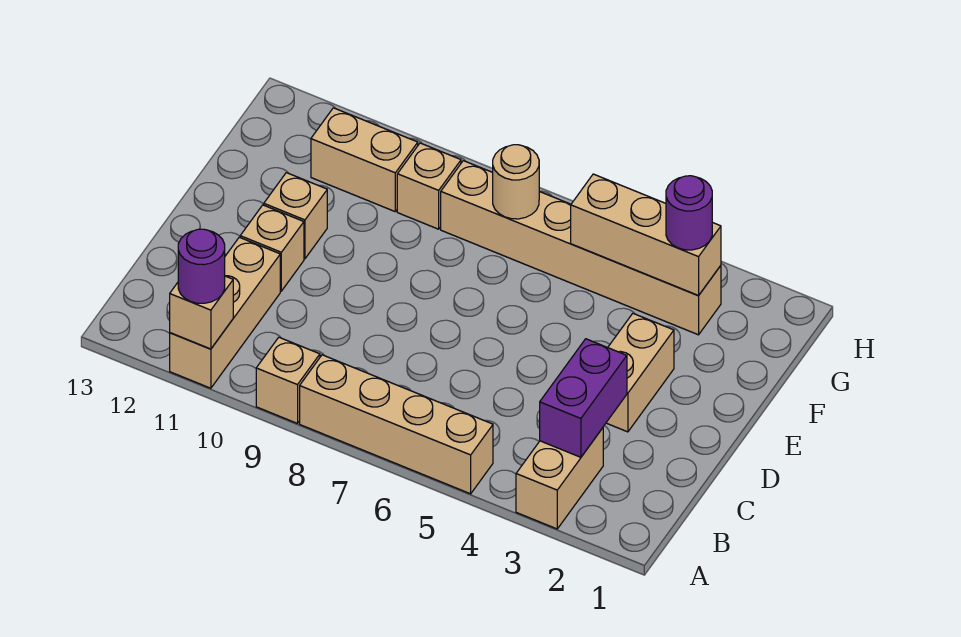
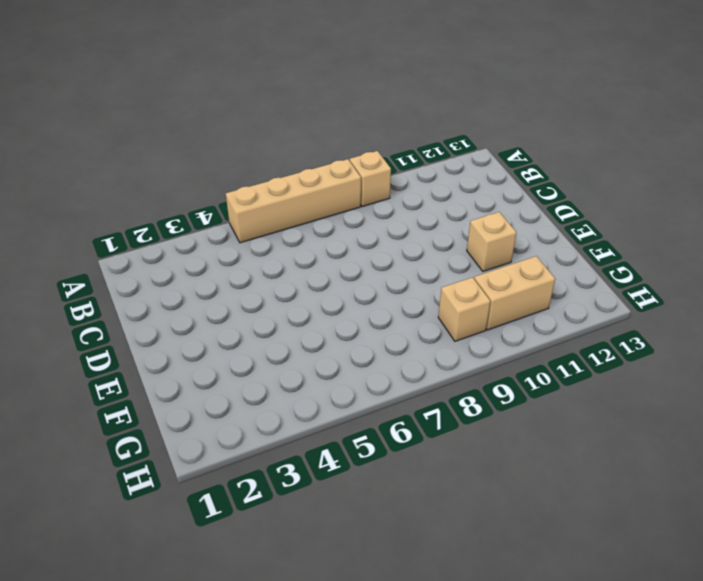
none -> tan 1x2 brick [516,428,603,529]
none -> tan 1x3 brick [170,237,280,388]
none -> tan 1x2 brick [606,314,674,432]

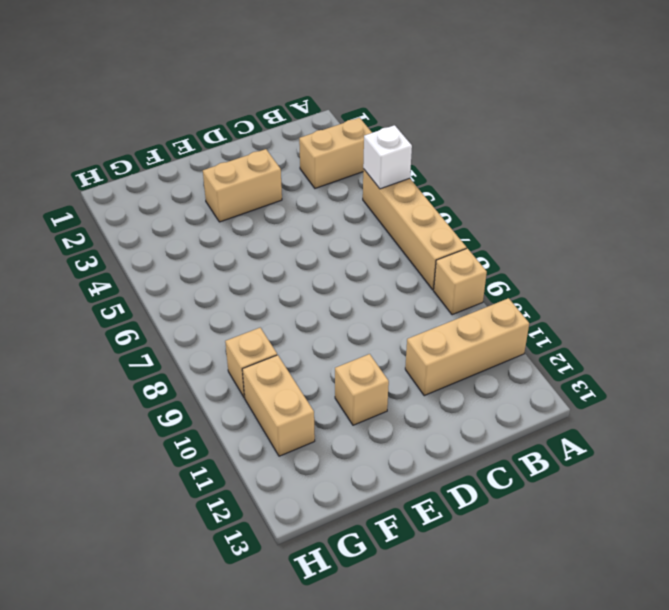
white 1x1 brick [363,125,412,189] -> none
none -> tan 1x1 brick [240,205,304,291]
none -> tan 1x6 brick [441,161,721,335]
none -> tan 1x1 brick [170,276,233,349]

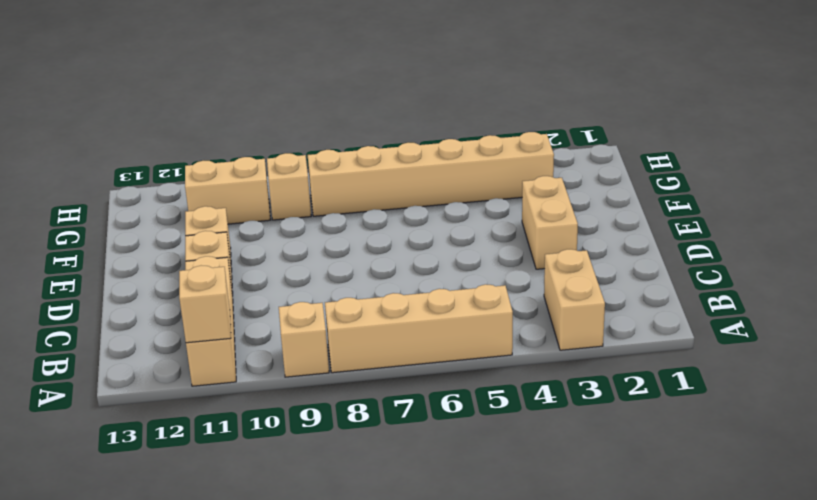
none -> purple 1x2 brick [540,339,627,457]
none -> tan 1x3 brick [571,174,721,295]
none -> tan 1x1 round brick [493,145,539,219]

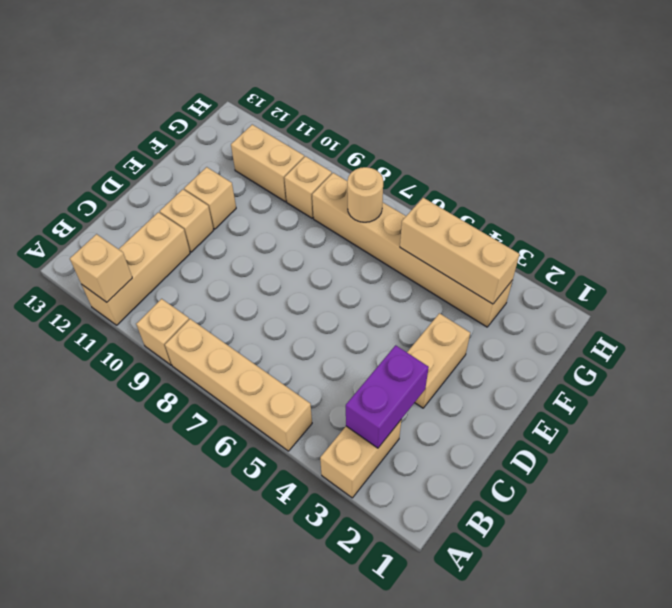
none -> purple 1x1 round brick [178,229,225,303]
none -> purple 1x1 round brick [666,176,712,250]

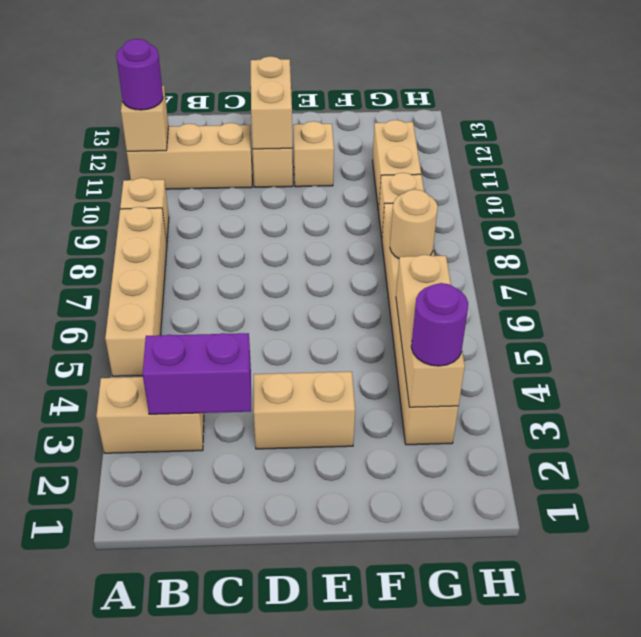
tan 1x2 brick [251,56,292,149] -> none

